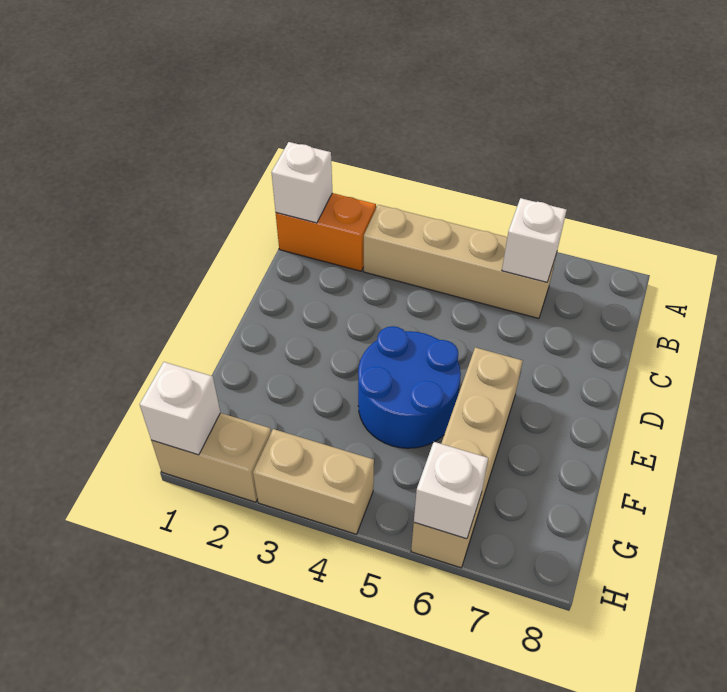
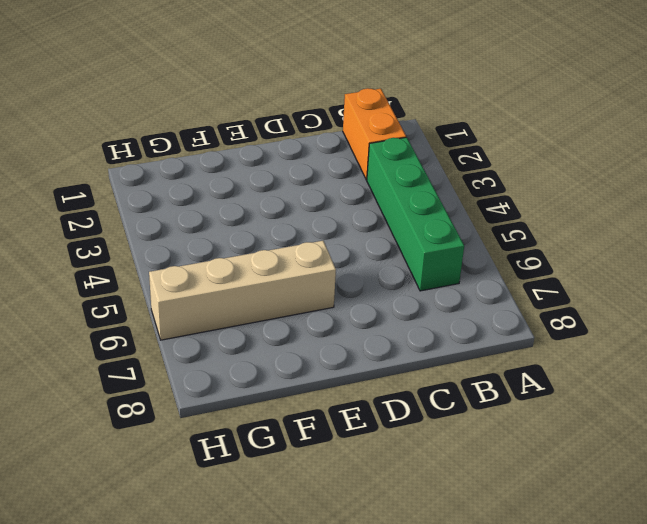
green 1x4 brick [367,137,464,291] -> tan 1x4 brick [364,205,557,318]
none -> blue 2x2 round brick [358,326,461,448]
none -> tan 1x2 brick [151,413,271,502]

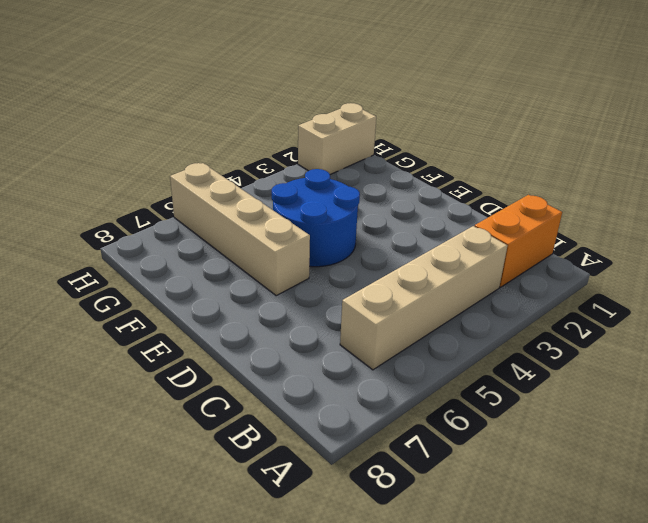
none -> tan 1x2 brick [253,429,374,534]
none -> white 1x1 brick [271,142,332,223]

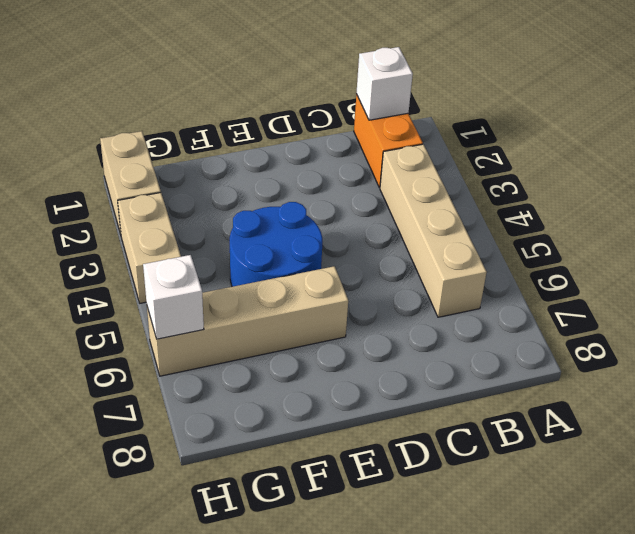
none -> white 1x1 brick [502,198,567,282]
none -> white 1x1 brick [140,362,220,455]

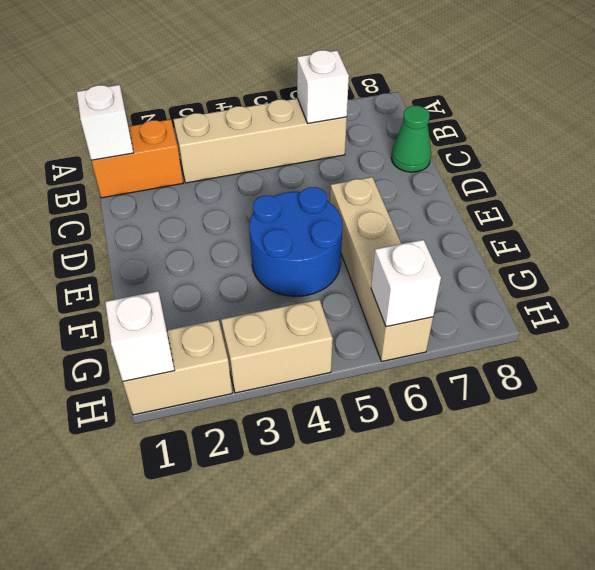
green 1x1 cone [391,106,431,172] -> none

